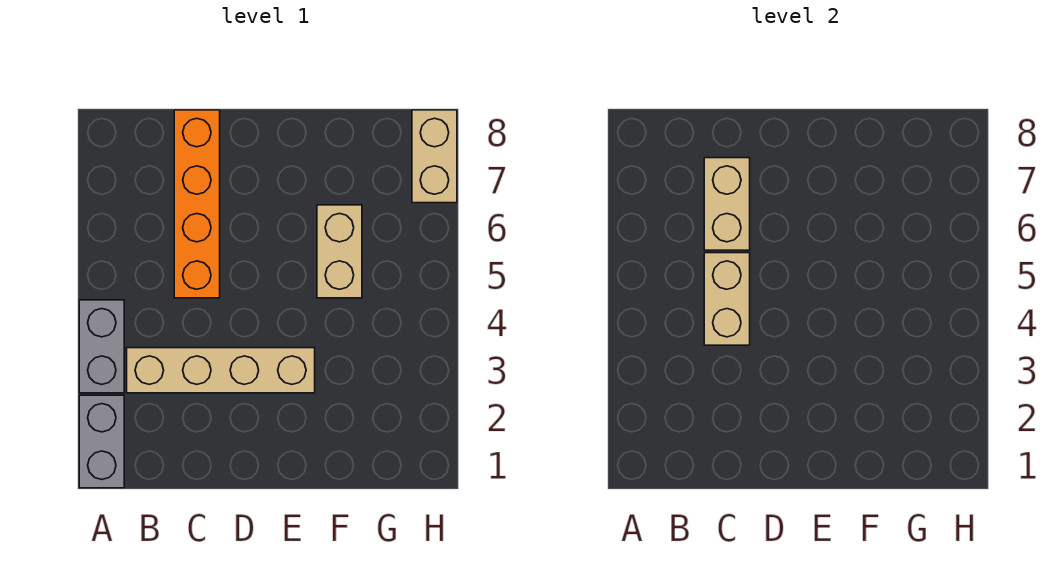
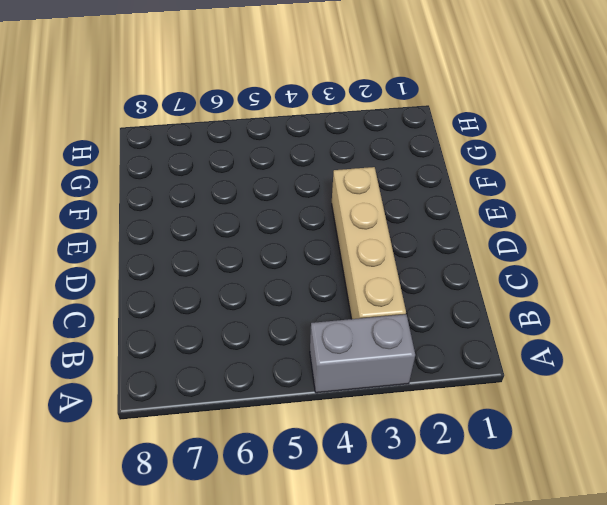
none -> grey 1x2 brick [79,395,124,488]
none -> orange 1x4 brick [174,110,220,298]

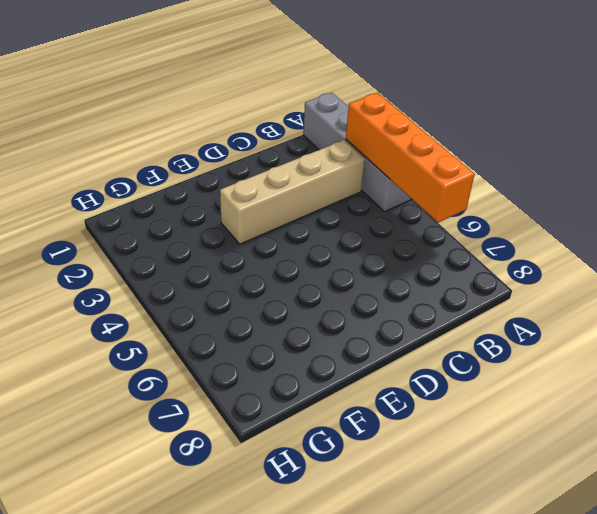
orange 1x4 brick [346,93,475,223] -> orange 1x4 brick moved to [174,110,220,298]
none -> tan 1x2 brick [317,205,362,298]
none -> tan 1x2 brick [412,110,457,203]

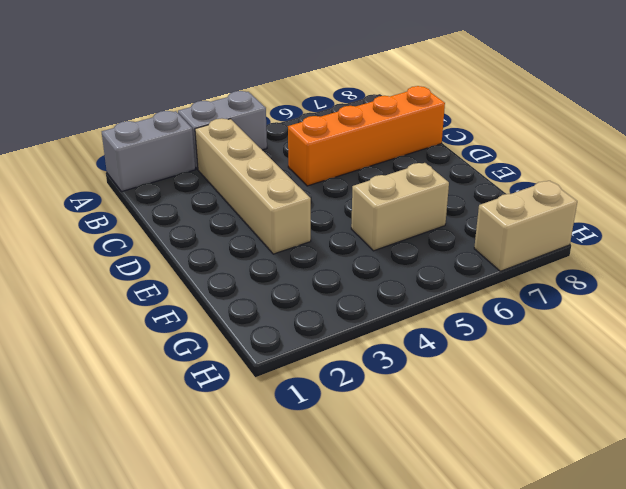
none -> tan 1x2 brick [704,253,750,345]
none -> tan 1x2 brick [704,158,750,250]

